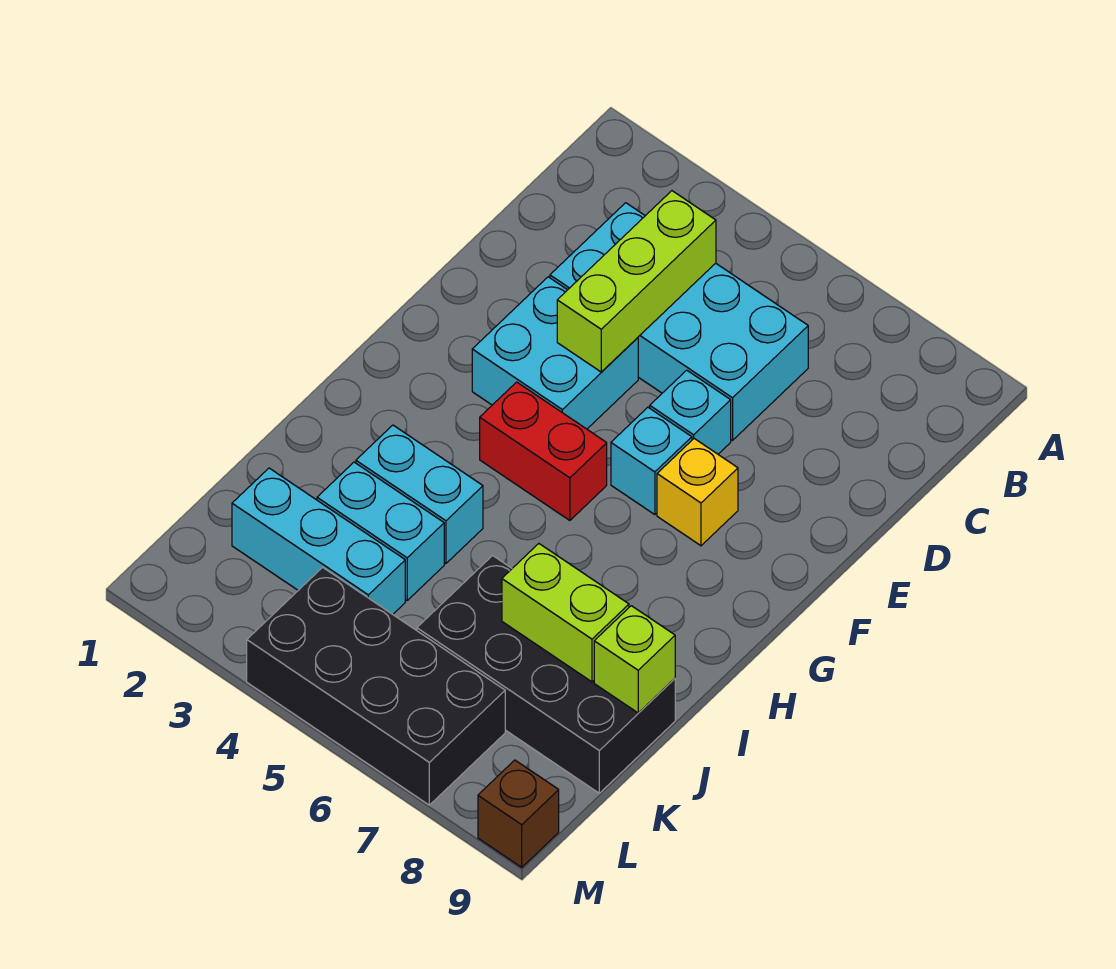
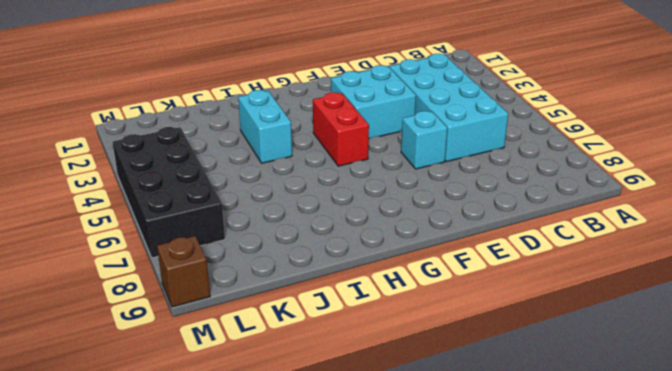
none -> cyan 1x1 brick [611,407,692,515]
none -> yellow 1x1 brick [657,439,738,546]
none -> cyan 1x2 brick [317,462,444,600]

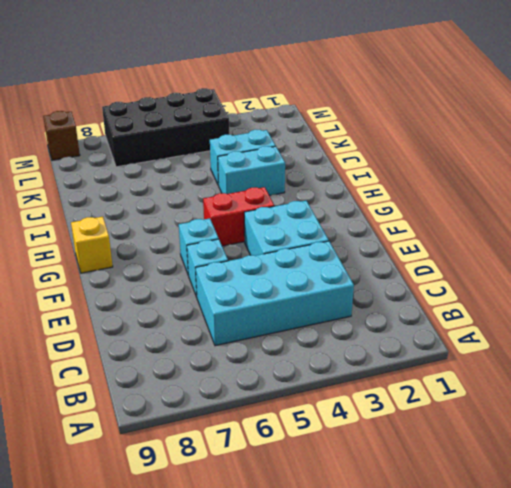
yellow 1x1 brick [71,217,113,273] -> yellow 1x1 brick moved to [657,439,738,546]
none -> black 2x4 brick [417,556,675,793]
none -> cyan 1x3 brick [232,468,405,614]
none -> lime 1x3 brick [557,191,716,372]

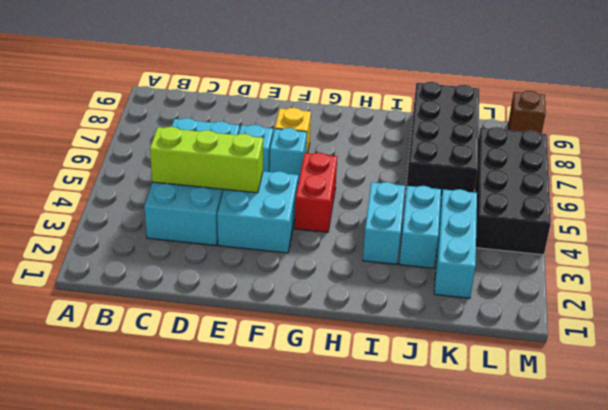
none -> lime 1x2 brick [502,544,629,682]
none -> lime 1x1 brick [594,606,675,713]

